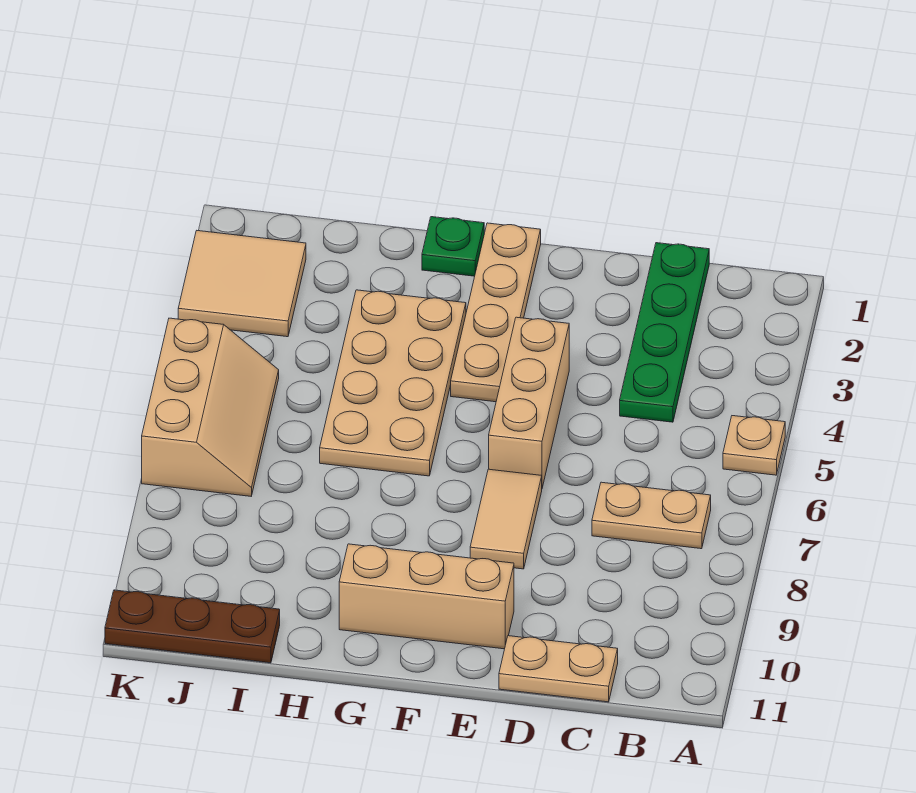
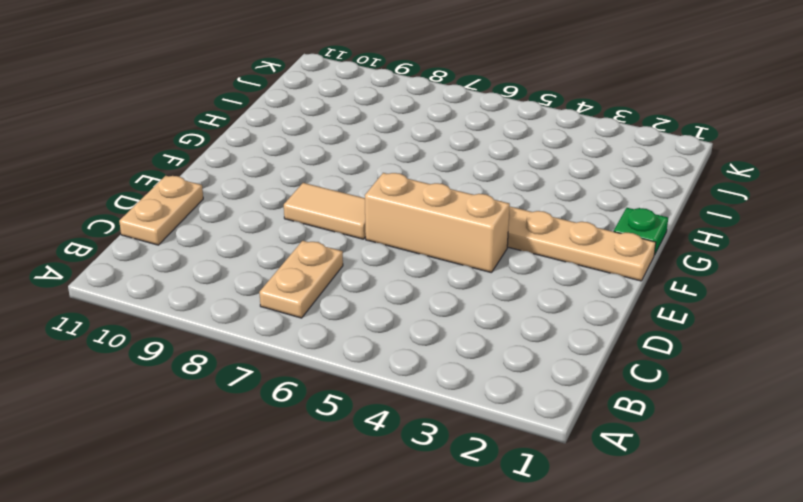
none -> tan 1x1 plate [723,416,785,475]
none -> green 1x4 plate [620,243,709,422]
none -> tan 1x3 brick [339,544,514,649]

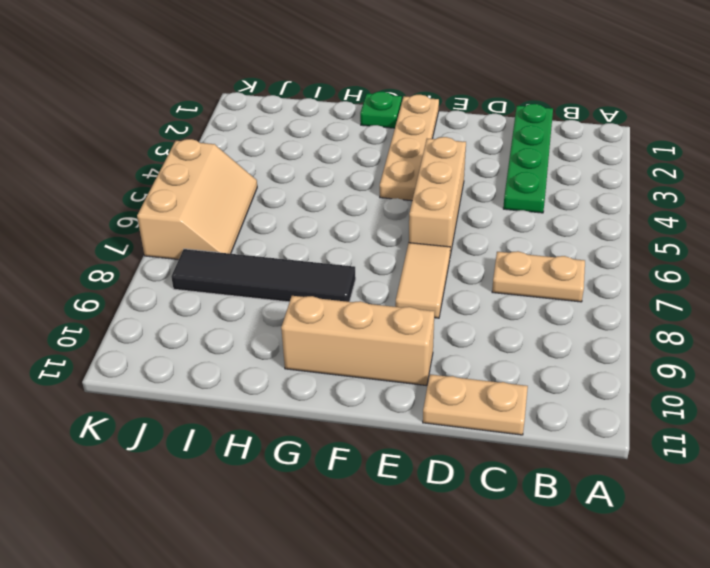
black 1x4 tile [171,249,356,302] -> none
none -> tan 1x1 plate [723,416,785,475]
none -> tan 2x4 plate [320,290,466,476]
none -> brown 1x3 plate [105,590,280,663]

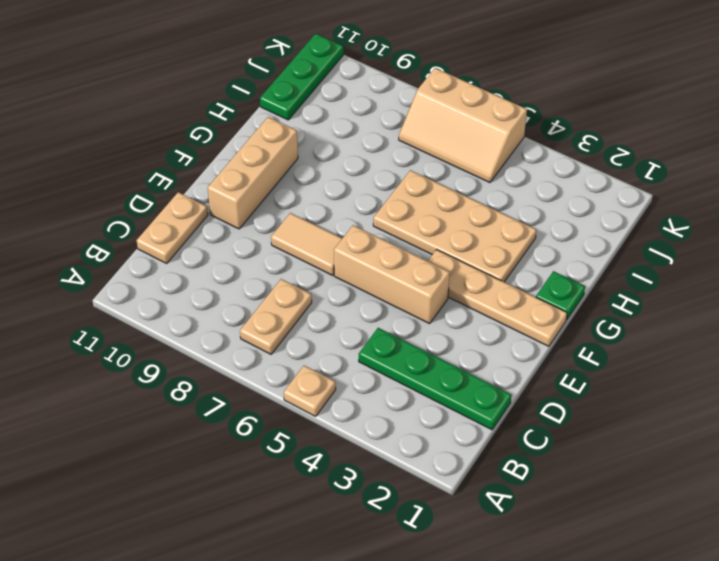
green 1x3 plate [260,34,343,120] -> brown 1x3 plate [105,590,280,663]
none -> tan 2x2 tile [178,231,306,337]

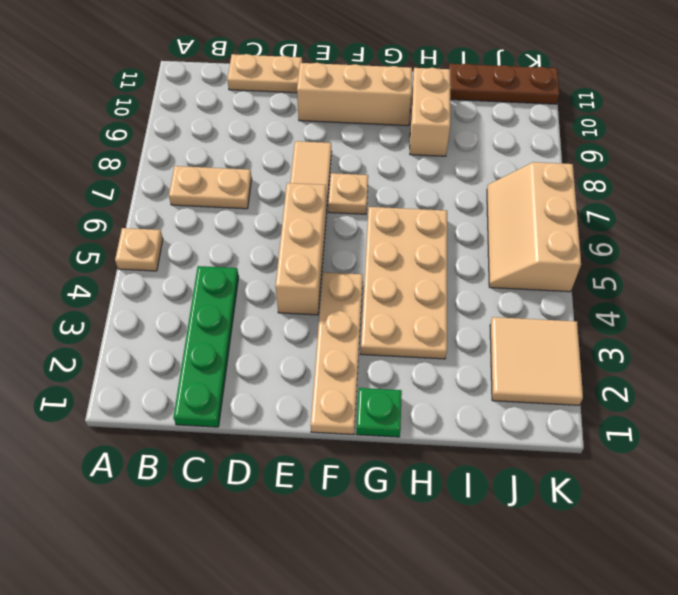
tan 1x1 plate [328,173,368,214] -> none
tan 1x2 brick [410,68,450,156] -> none

